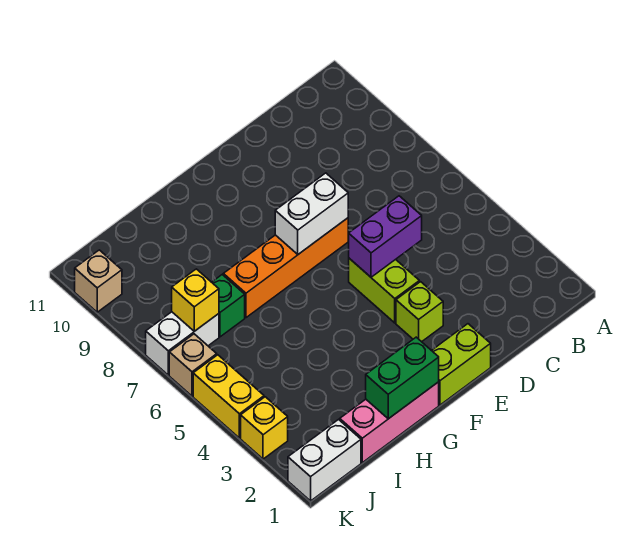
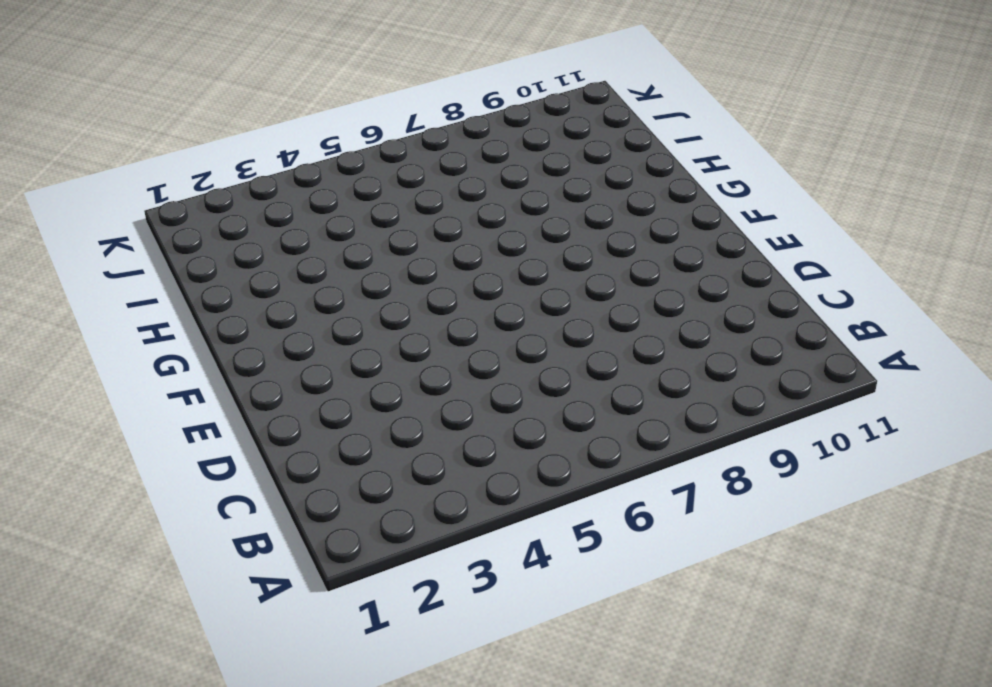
none -> lime 1x2 brick [431,324,491,405]
none -> lime 1x1 brick [396,282,443,342]
none -> lime 1x2 brick [349,258,419,323]

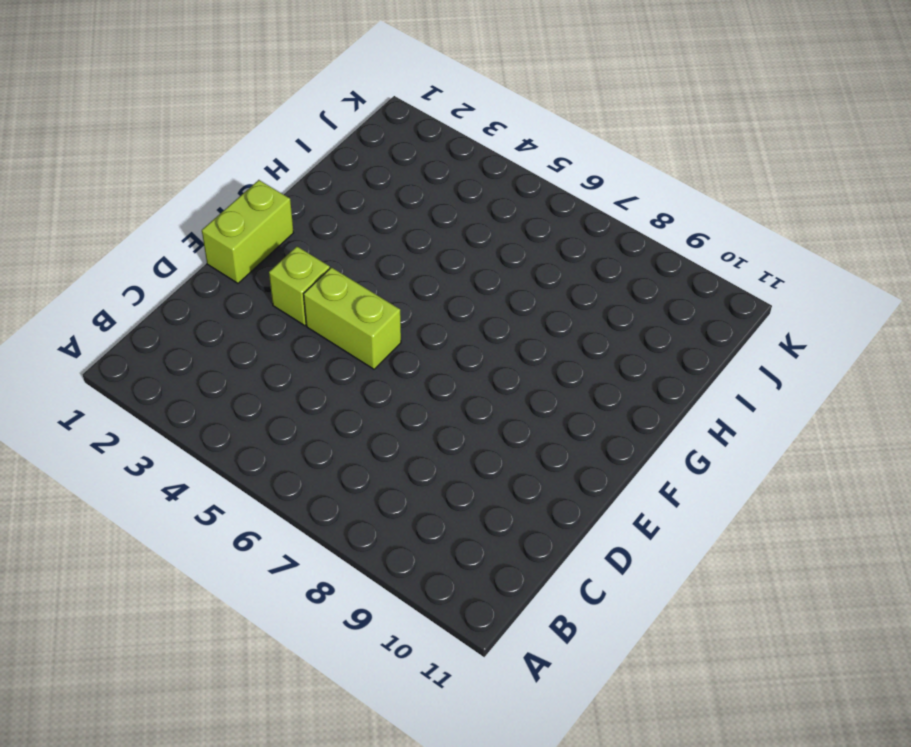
none -> orange 1x4 brick [223,218,348,318]
none -> pink 1x3 brick [340,382,439,463]
none -> green 1x1 brick [212,275,245,337]

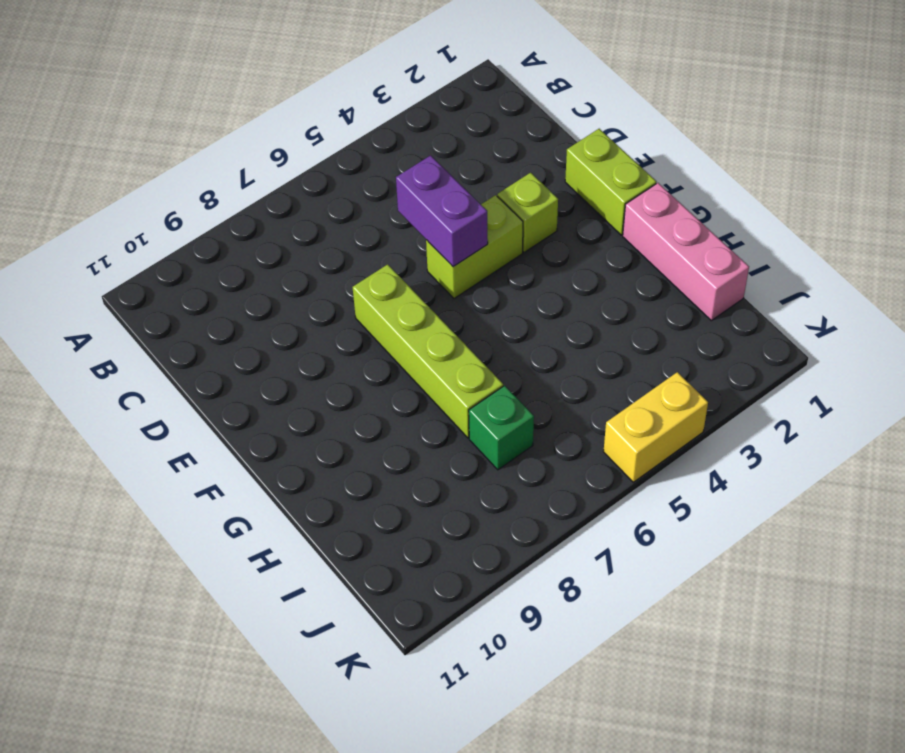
lime 1x4 brick [353,264,503,438] -> orange 1x4 brick [223,218,348,318]
none -> white 1x2 brick [288,420,361,501]
none -> white 1x2 brick [146,312,219,375]
none -> yellow 1x1 brick [241,397,288,459]

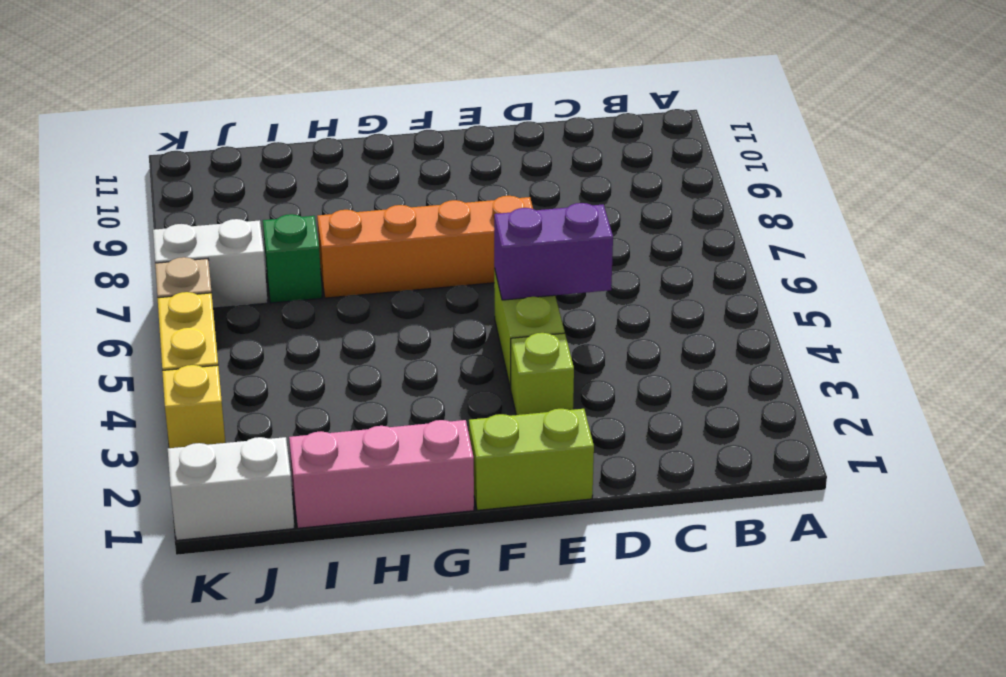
none -> tan 1x1 brick [75,250,122,312]
none -> white 1x2 brick [275,173,348,254]
none -> green 1x2 brick [366,337,439,419]

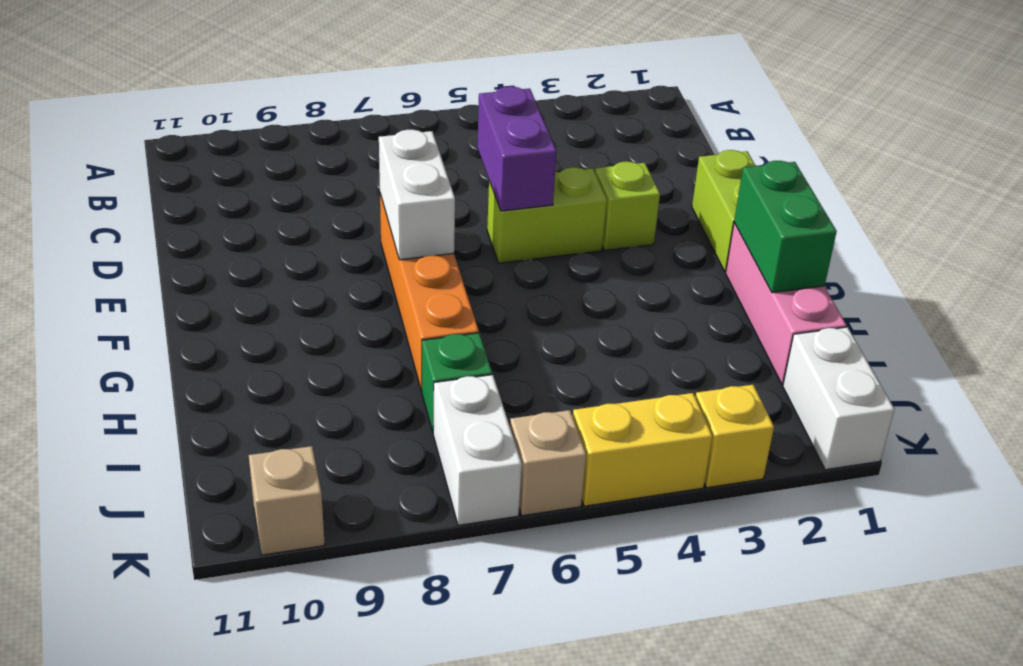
none -> yellow 1x1 brick [172,269,219,331]

